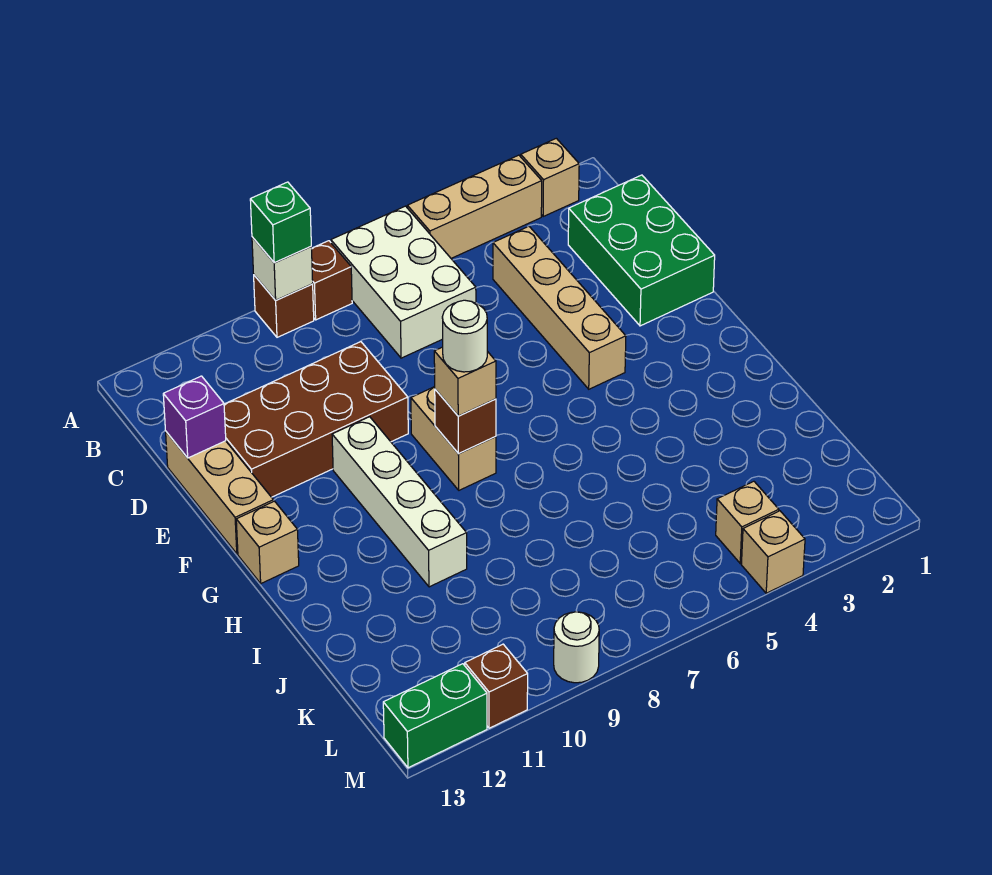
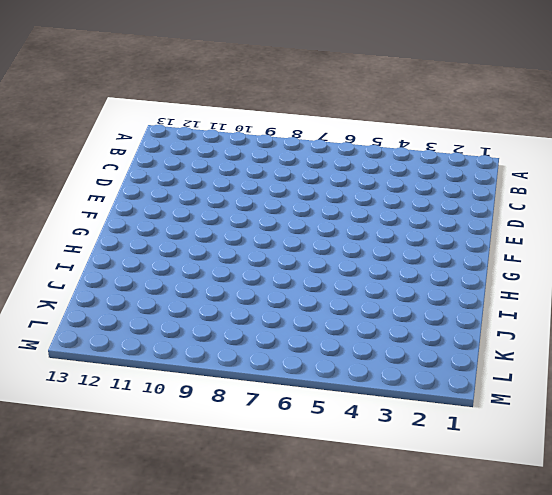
none -> tan 1x1 brick [521,138,579,216]
none -> tan 1x3 brick [407,155,542,258]
none -> white 2x3 brick [331,206,476,358]

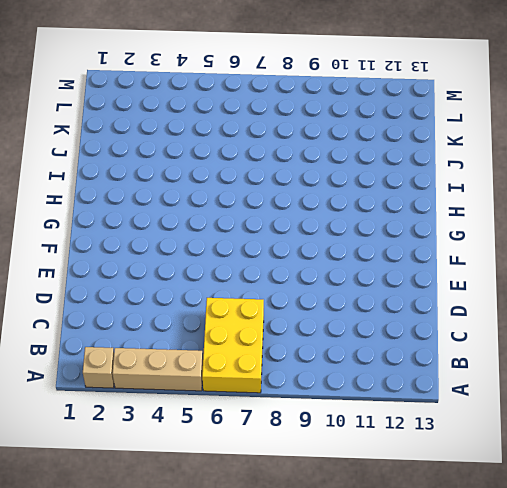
yellow 2x3 brick [202,298,264,393] -> white 2x3 brick [331,206,476,358]
none -> brown 1x1 brick [312,241,352,320]
none -> brown 1x1 brick [254,275,314,337]
none -> green 2x3 brick [568,175,715,326]

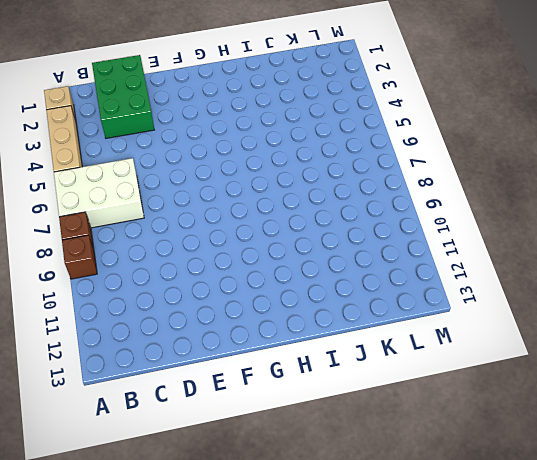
green 2x3 brick [92,55,154,138] -> green 2x3 brick turned to [568,175,715,326]
none -> tan 1x4 brick [493,226,626,389]
none -> brown 2x4 brick [224,342,408,497]
none -> tan 1x3 brick [166,432,273,554]

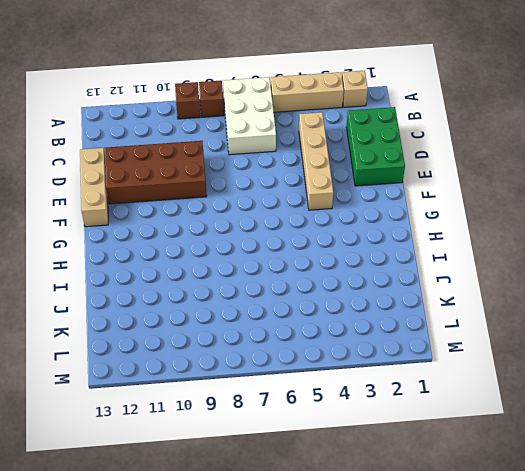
none -> tan 1x2 brick [411,387,496,490]
none -> white 1x4 brick [332,417,467,587]
none -> tan 1x1 brick [236,501,299,583]

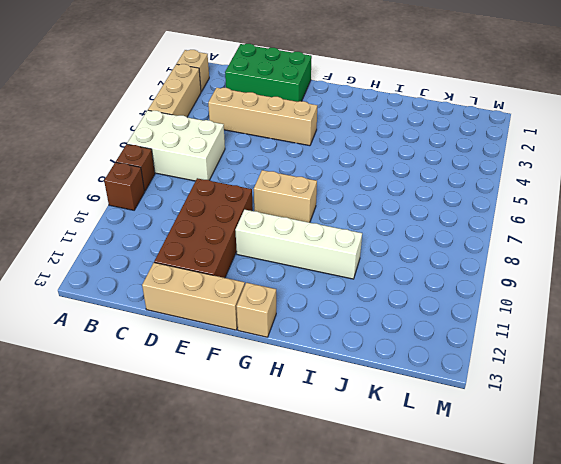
none -> tan 1x1 brick [716,481,779,563]
none -> tan 1x1 brick [741,511,805,593]
none -> white 1x1 round brick [554,612,599,683]

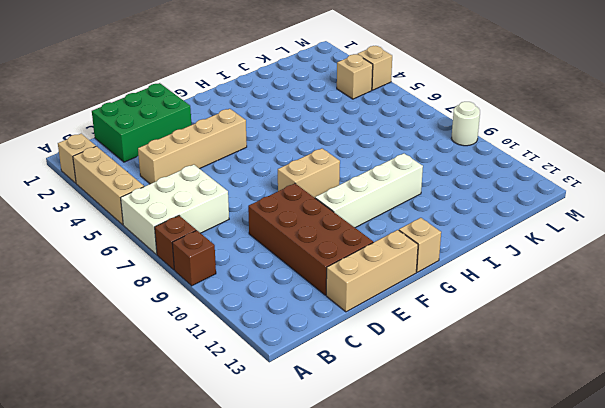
none -> brown 1x1 brick [465,644,528,728]
none -> green 1x2 brick [383,664,487,768]
none -> white 1x1 brick [252,237,313,300]

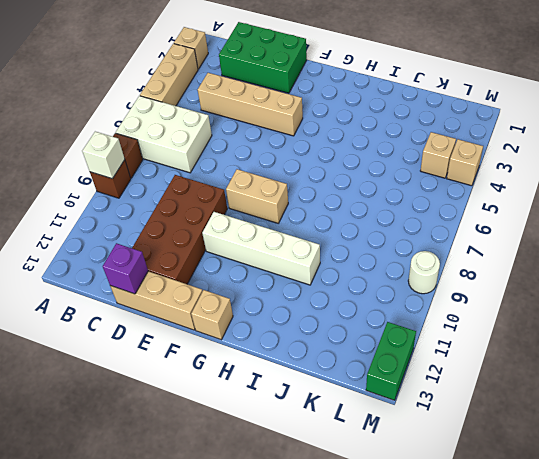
none -> brown 1x1 brick [465,644,528,728]
none -> brown 1x1 brick [435,389,496,454]
none -> green 1x1 brick [250,182,311,263]

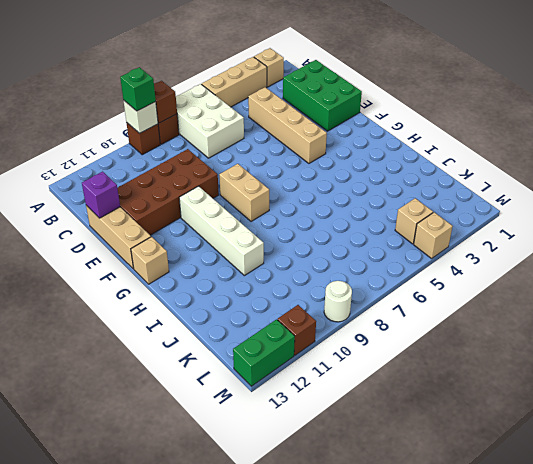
brown 1x1 brick [154,81,177,123] -> brown 1x1 brick moved to [435,389,496,454]
none -> tan 1x1 brick [434,347,496,416]
none -> white 1x1 round brick [442,300,487,372]

